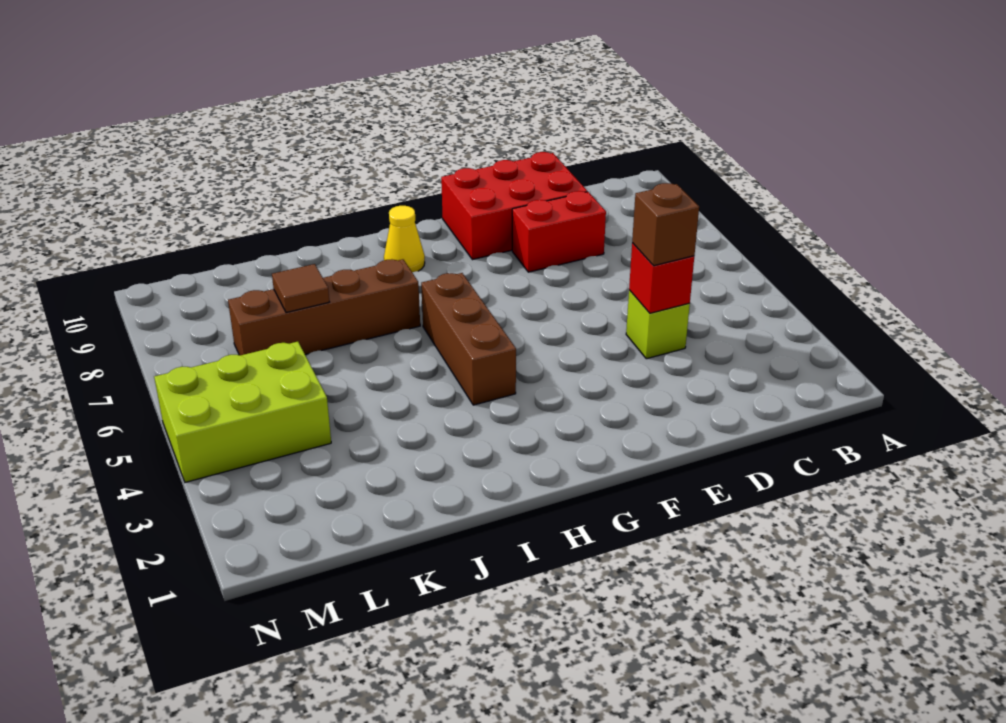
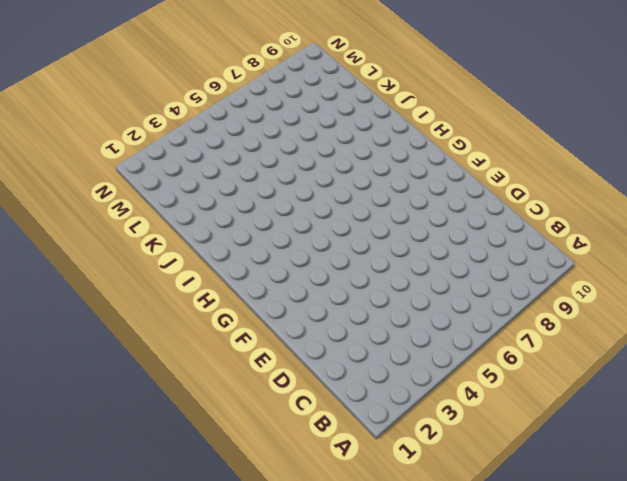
none -> lime 1x1 brick [626,290,690,359]
none -> red 1x2 brick [512,191,606,272]

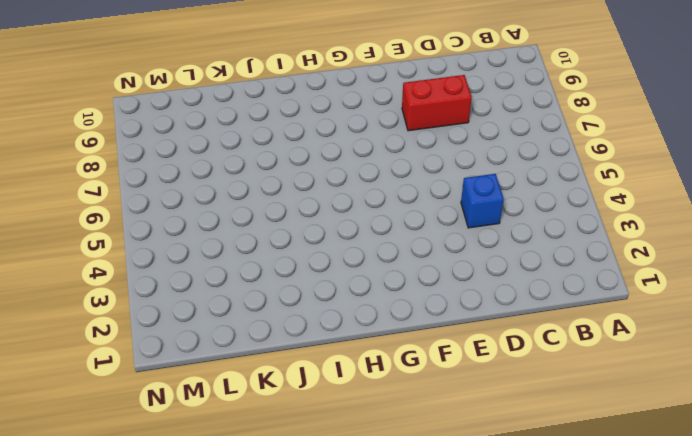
blue 1x1 brick [461,174,504,228] -> lime 1x1 brick [626,290,690,359]
none -> red 2x3 brick [441,152,587,260]
none -> brown 1x3 brick [421,273,516,405]

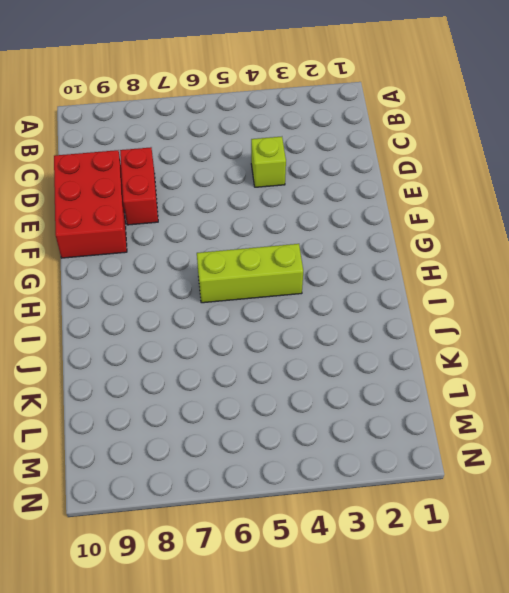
lime 1x3 brick [197,244,303,303] -> brown 1x3 brick [421,273,516,405]
none -> yellow 1x1 cone [384,206,425,272]
none -> brown 1x4 brick [228,259,420,355]

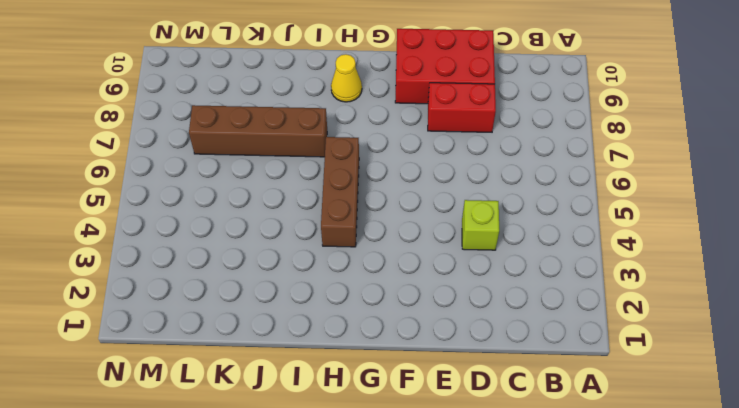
none -> lime 2x3 brick [154,342,331,482]
none -> red 1x1 brick [629,243,694,313]

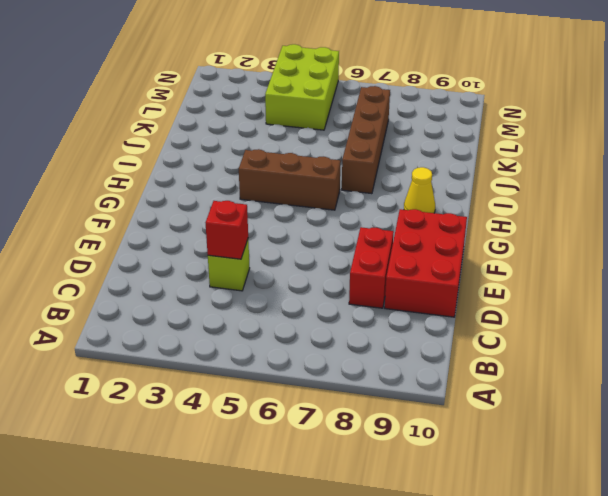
none -> brown 1x1 tile [272,264,329,313]
none -> brown 1x1 brick [632,183,699,266]

